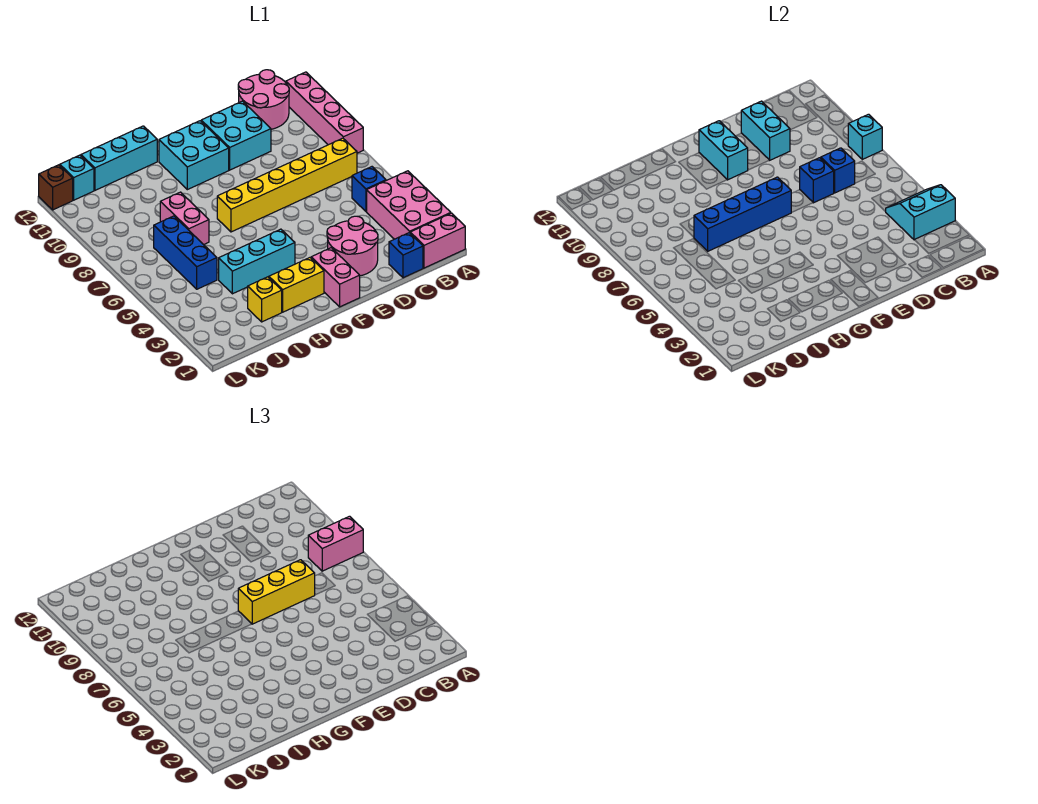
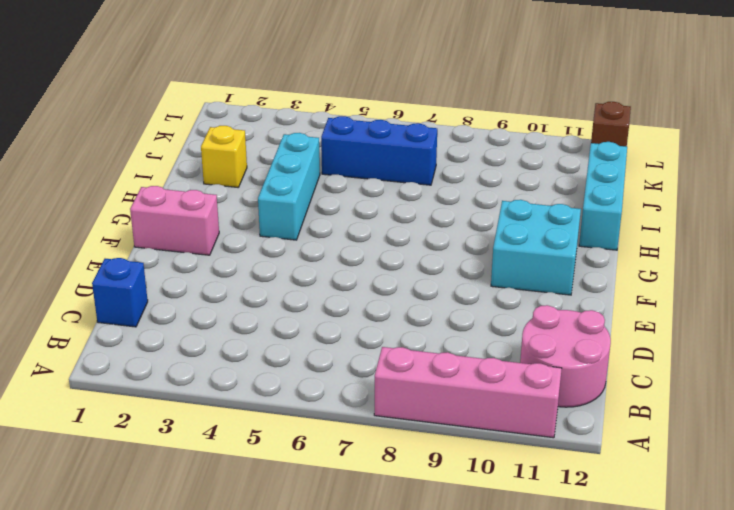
none -> pink 1x2 brick [410,213,465,268]
none -> pink 2x3 brick [367,171,451,239]
none -> blue 1x1 brick [352,167,386,211]

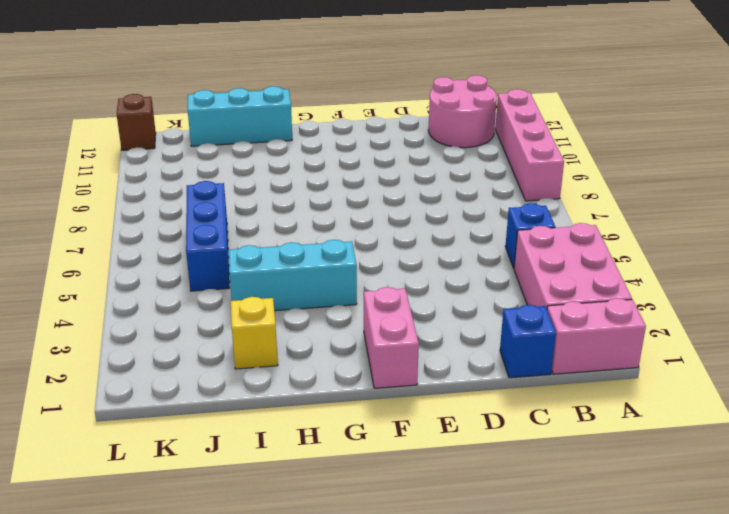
none -> yellow 1x6 brick [217,138,357,232]
none -> pink 2x2 round brick [327,216,378,276]
none -> cyan 2x2 brick [201,101,271,170]

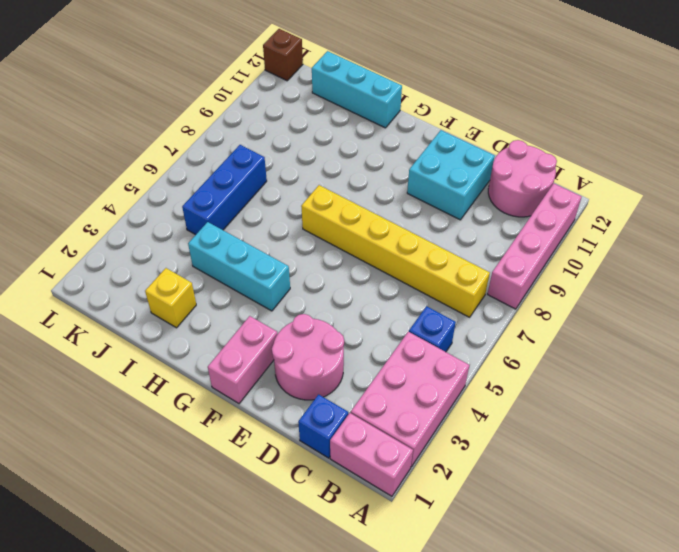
none -> cyan 2x2 brick [159,121,229,190]
none -> yellow 1x2 brick [269,258,324,312]
none -> pink 1x2 brick [160,192,209,245]

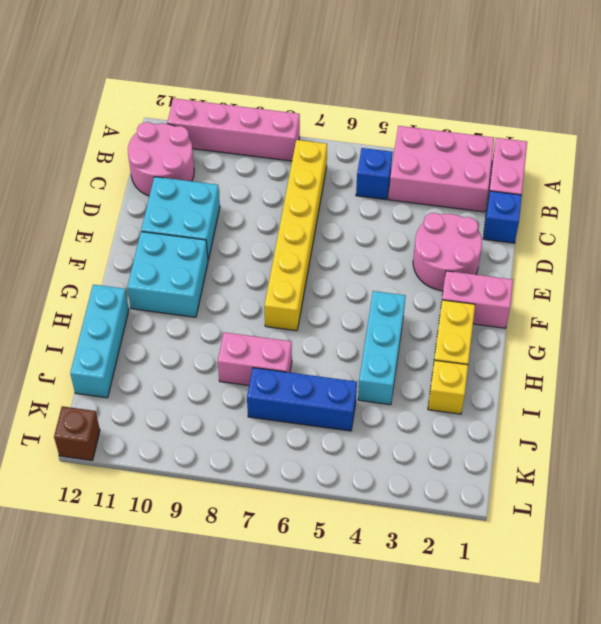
none -> cyan 1x1 brick [60,155,94,200]
none -> cyan 2x2 slope [886,185,955,240]
none -> cyan 1x1 brick [848,114,882,159]

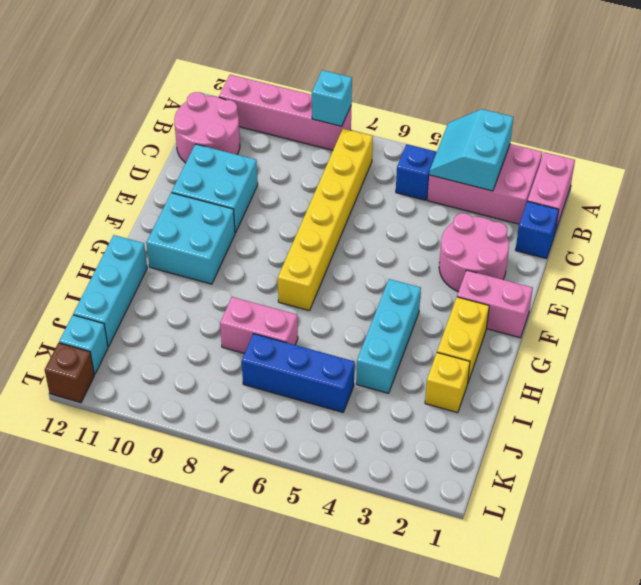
none -> blue 1x1 brick [821,148,855,193]
none -> blue 1x1 brick [800,158,834,203]
none -> cyan 1x2 brick [741,101,790,160]

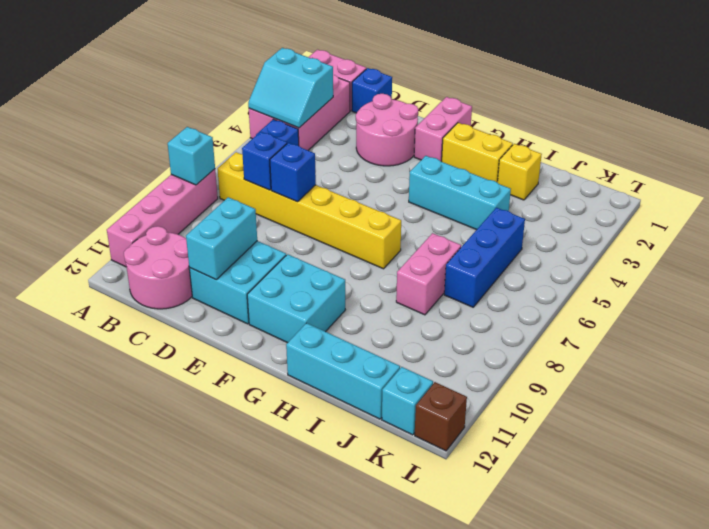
none -> blue 1x4 brick [694,177,791,251]
none -> cyan 1x2 brick [699,121,748,180]
none -> pink 1x2 brick [308,516,363,571]

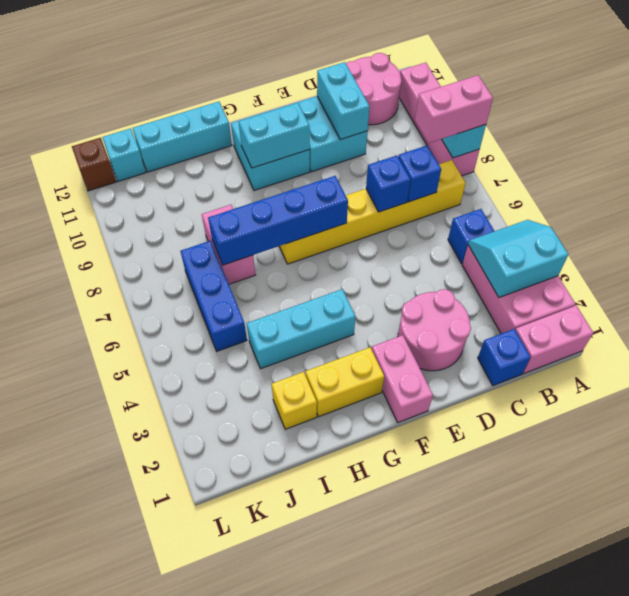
cyan 1x2 brick [239,103,310,168] -> cyan 1x2 brick turned to [699,121,748,180]
none -> yellow 1x3 brick [238,560,315,624]

